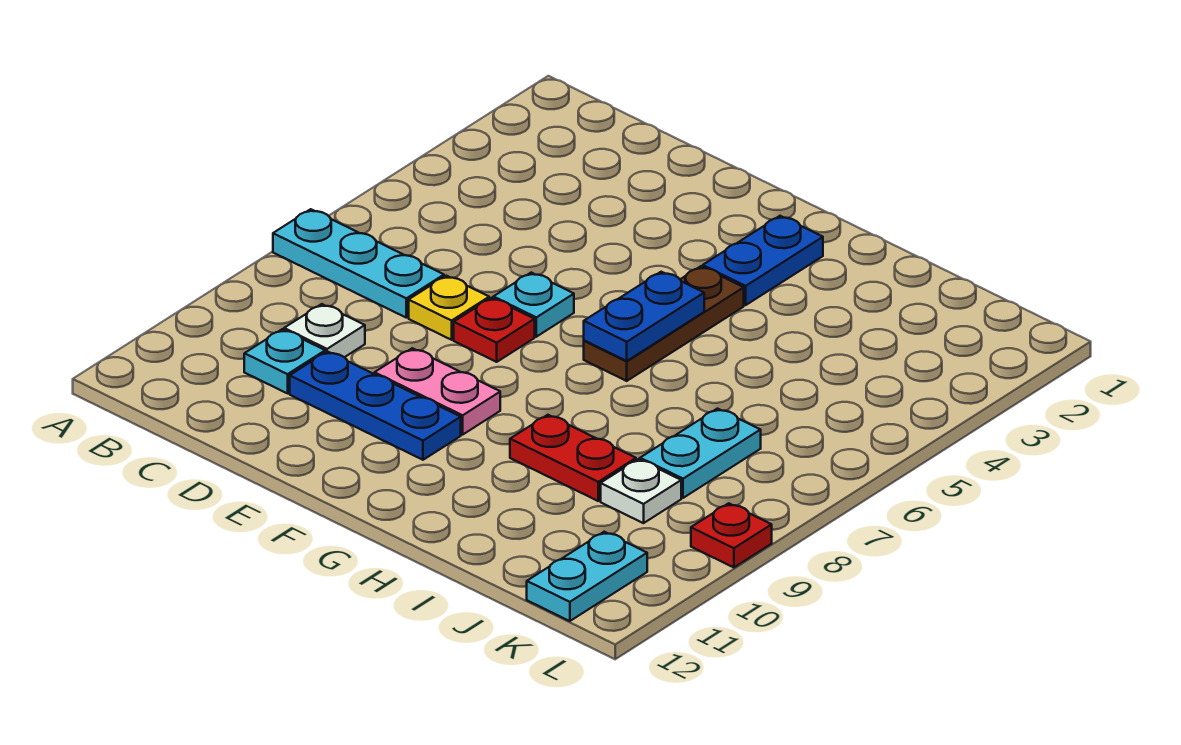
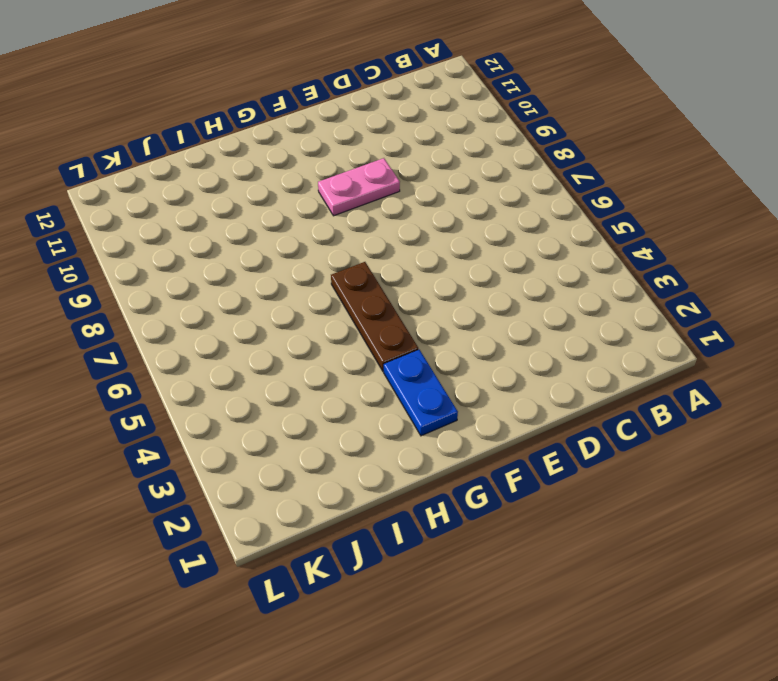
none -> cyan 1x3 plate [273,209,444,318]
none -> white 1x1 plate [284,304,365,357]
none -> cyan 1x1 plate [244,329,325,393]

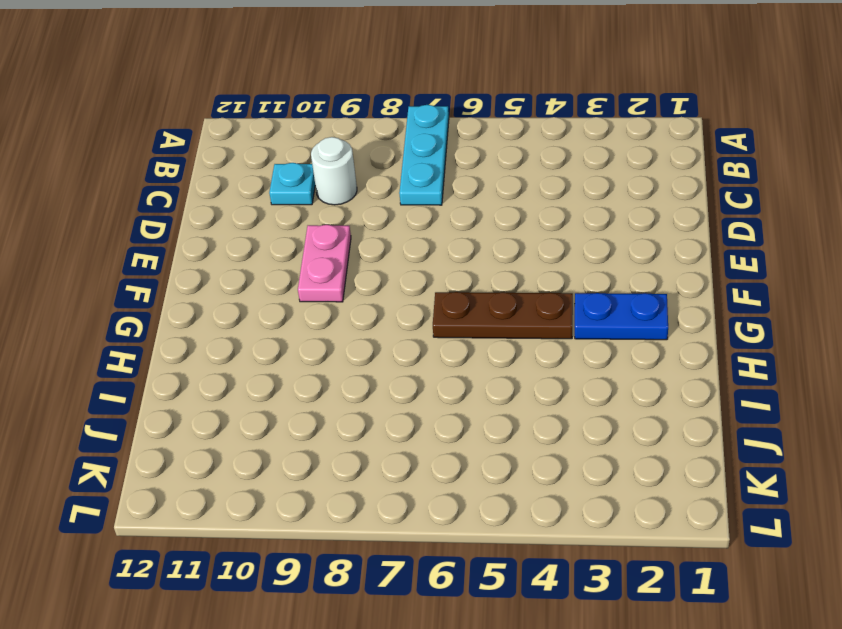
white 1x1 round brick [311,137,357,205] -> white 1x1 plate [284,304,365,357]
none -> yellow 1x1 plate [409,276,489,340]
none -> blue 1x3 plate [290,351,461,460]
none -> cyan 1x1 plate [493,273,574,337]

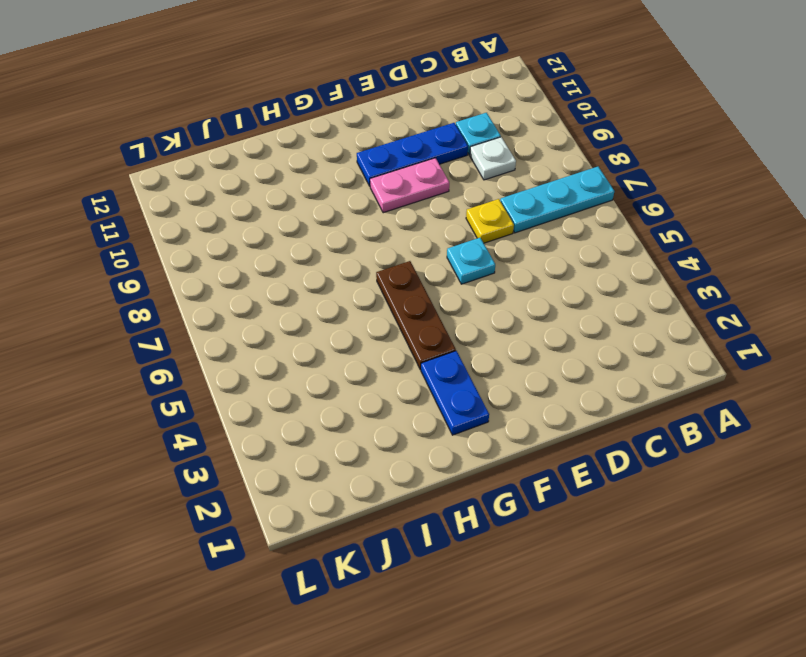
none -> red 1x1 plate [454,298,535,362]
none -> red 1x2 plate [510,415,636,501]
none -> cyan 1x2 plate [640,409,761,498]

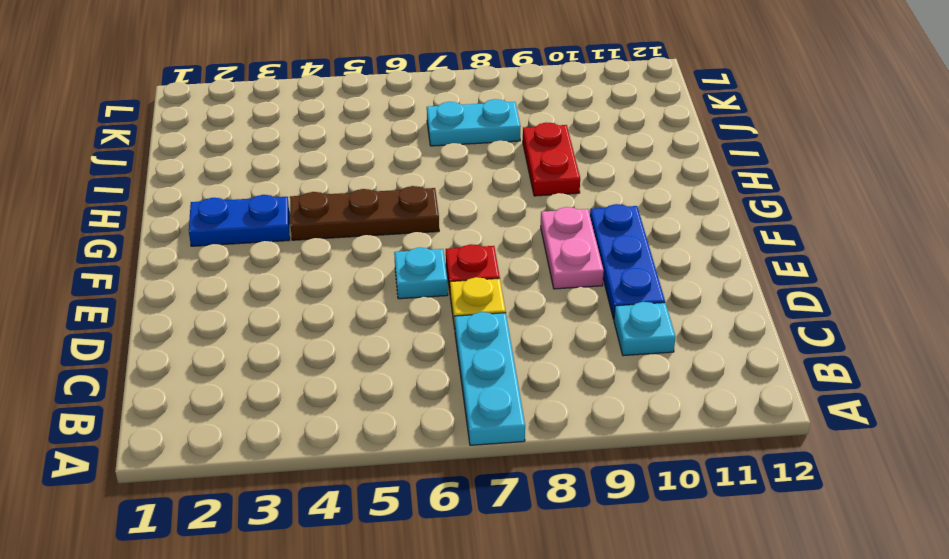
none -> white 1x1 plate [284,304,365,357]
none -> white 1x1 plate [601,459,681,523]
none -> cyan 1x2 plate [527,532,647,621]

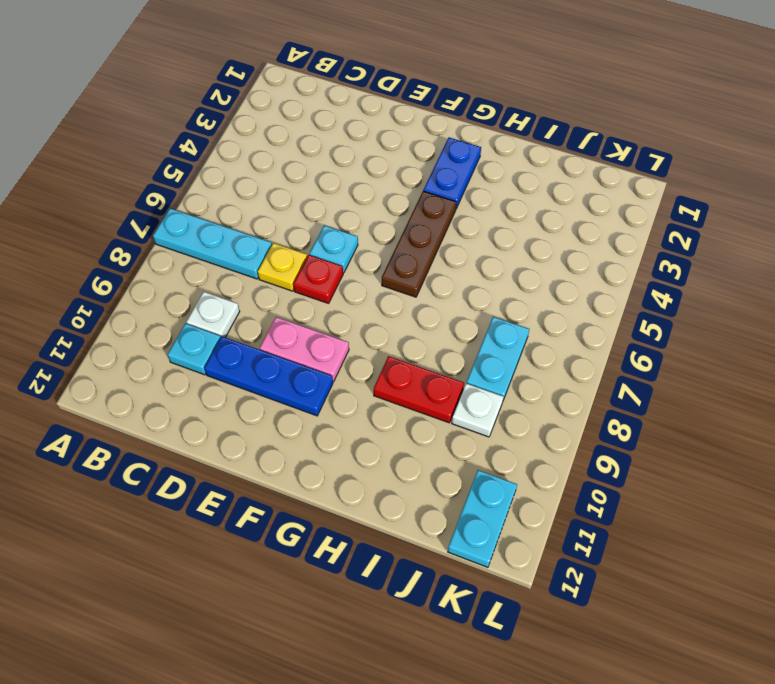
none -> red 1x1 plate [691,503,772,567]
none -> blue 1x2 plate [584,272,704,361]

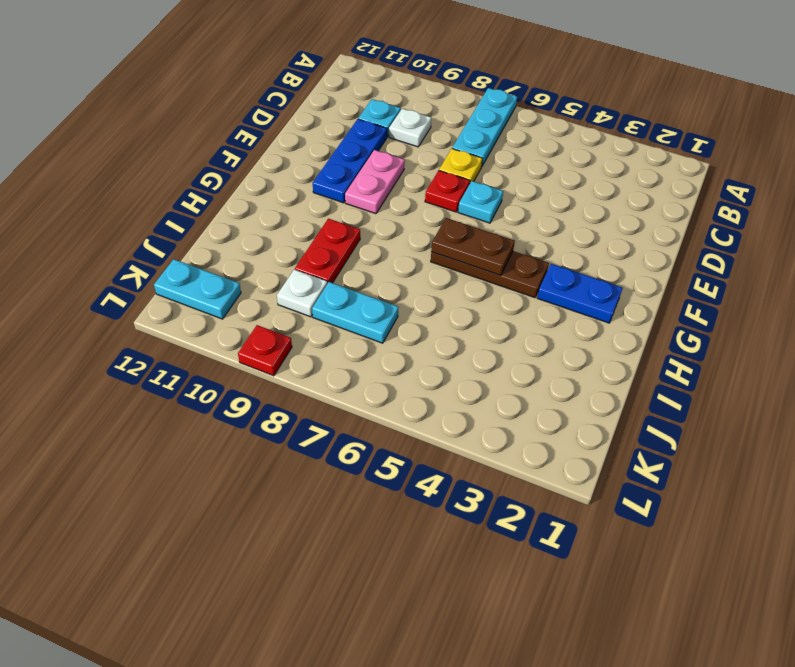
brown 1x2 plate [431,218,515,276] -> blue 1x2 plate [584,272,704,361]

